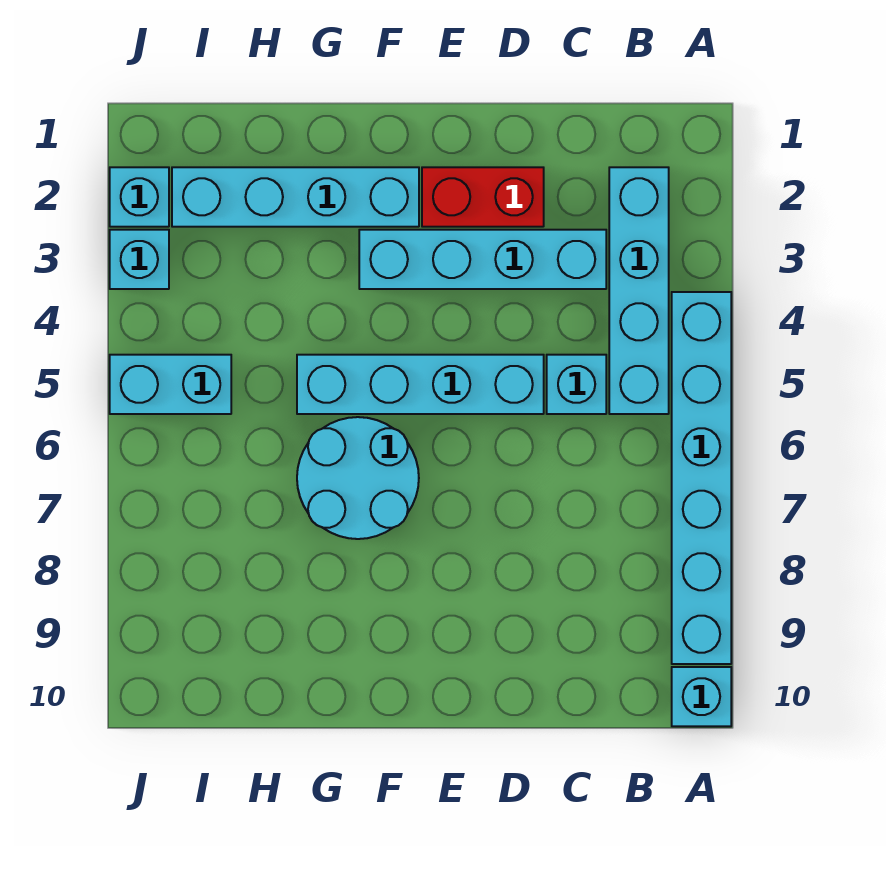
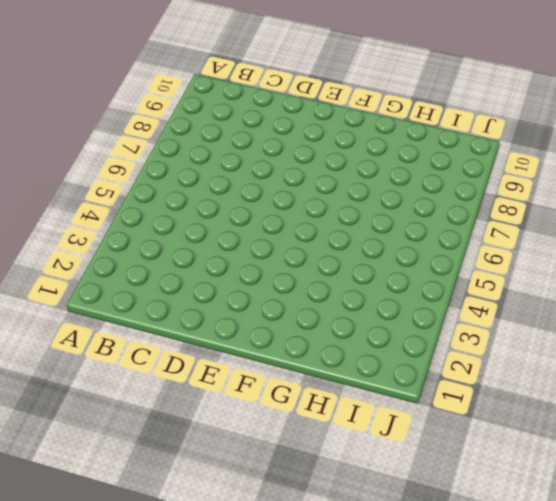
none -> cyan 1x6 brick [672,292,731,664]
none -> cyan 1x1 brick [672,667,731,726]
none -> cyan 1x4 brick [609,167,669,414]

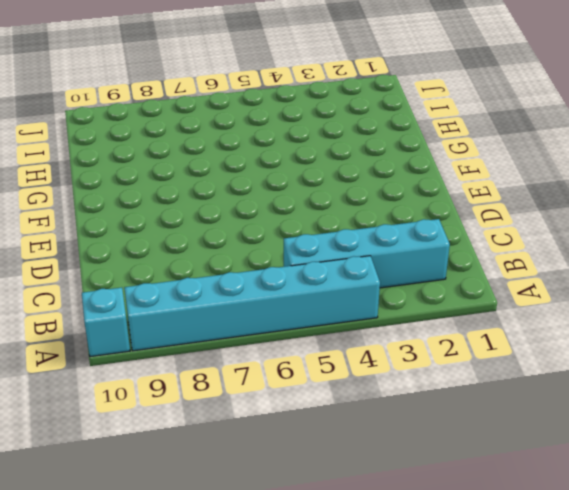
none -> cyan 1x4 brick [359,230,606,289]
none -> cyan 1x1 brick [547,355,606,414]
none -> red 1x2 brick [422,167,544,227]

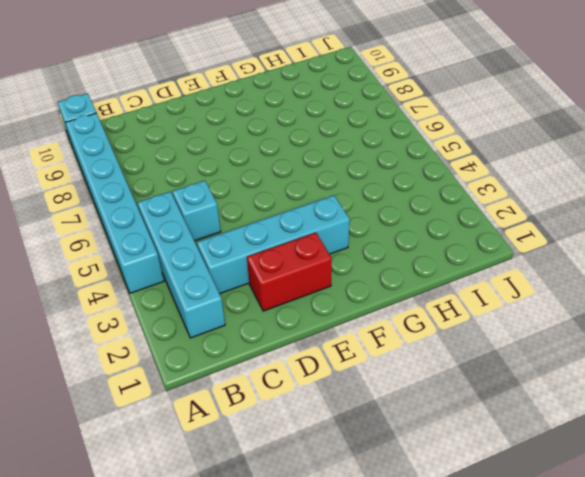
none -> cyan 1x4 brick [297,355,544,414]
none -> cyan 1x4 brick [172,167,419,227]
none -> cyan 2x2 round brick [297,417,419,539]

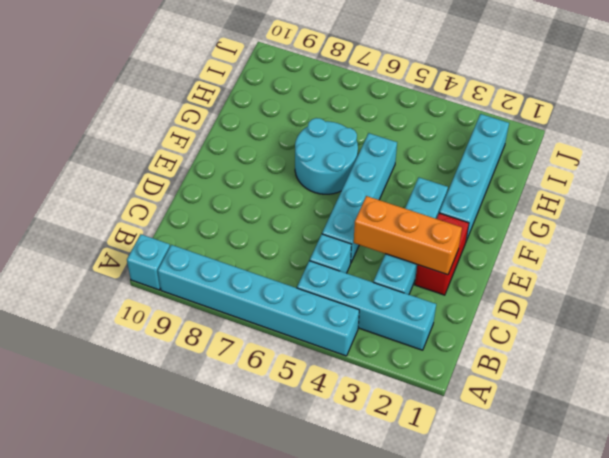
orange 1x3 brick [354,196,462,275] -> none
none -> cyan 1x2 brick [110,355,231,414]
none -> cyan 1x1 brick [110,167,169,227]
none -> cyan 1x1 brick [110,230,169,289]

